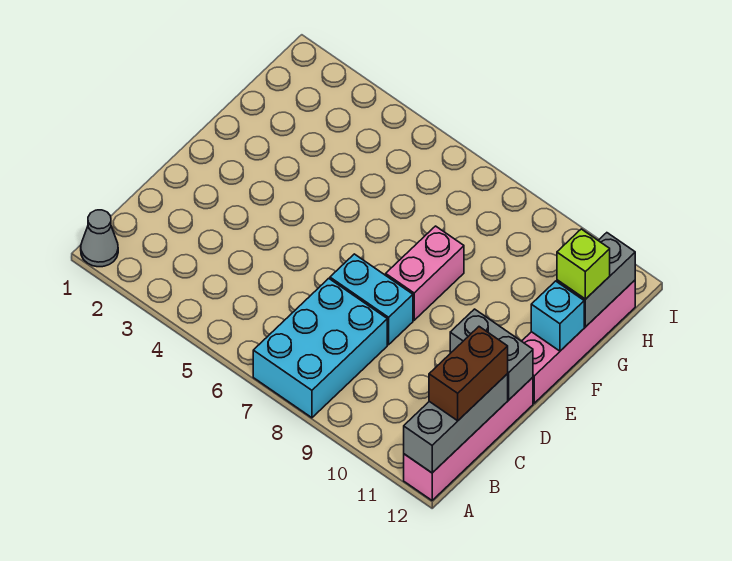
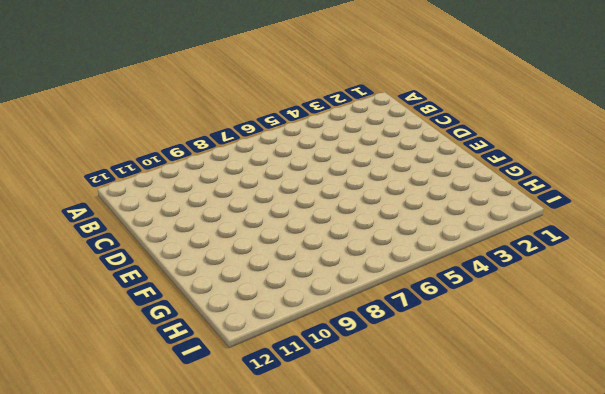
none -> grey 1x1 cone [81,210,118,267]
none -> cyan 2x3 brick [253,278,387,418]
none -> pink 1x4 brick [404,377,533,500]

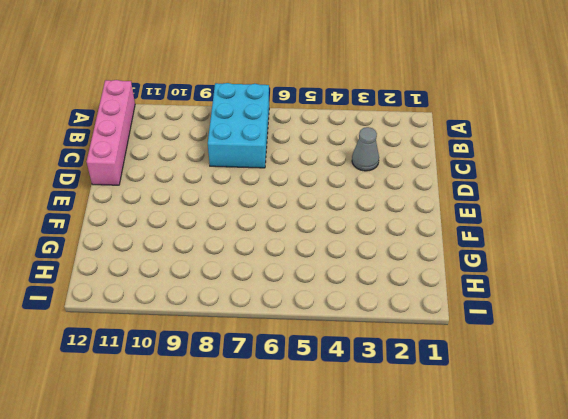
grey 1x1 cone [352,127,379,171] -> grey 1x1 cone moved to [81,210,118,267]
none -> cyan 1x2 brick [330,254,413,345]
none -> pink 1x2 brick [386,226,464,320]
none -> pink 1x4 brick [522,280,635,403]

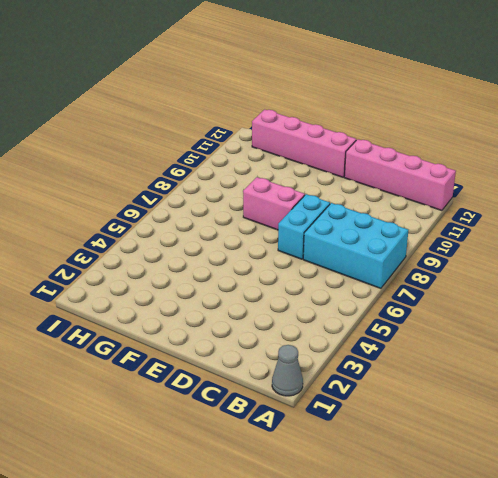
none -> grey 1x3 brick [404,374,508,473]
none -> grey 1x2 brick [450,309,533,400]
none -> cyan 1x1 brick [531,281,584,351]

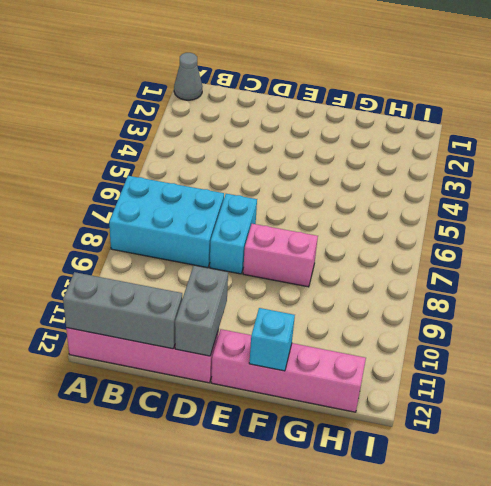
none -> grey 1x2 brick [557,233,635,327]
none -> brown 1x2 brick [429,327,508,421]
none -> lime 1x1 brick [557,229,610,299]

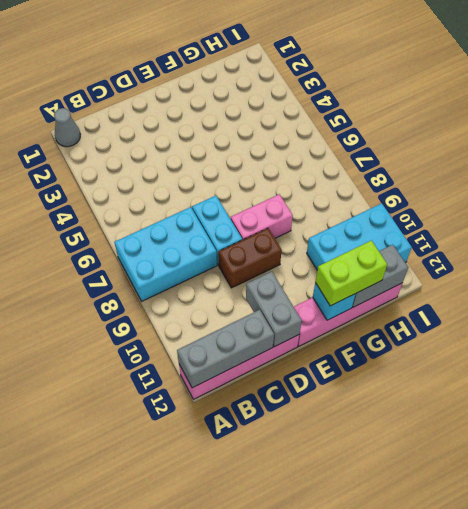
brown 1x2 brick [218,228,282,288] -> brown 1x2 brick moved to [429,327,508,421]
lime 1x2 brick [315,241,387,306] -> lime 1x1 brick [557,229,610,299]
cyan 2x3 brick [307,203,412,270] -> none

